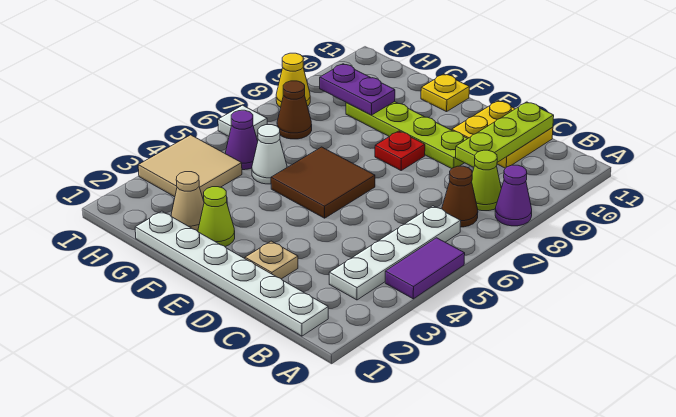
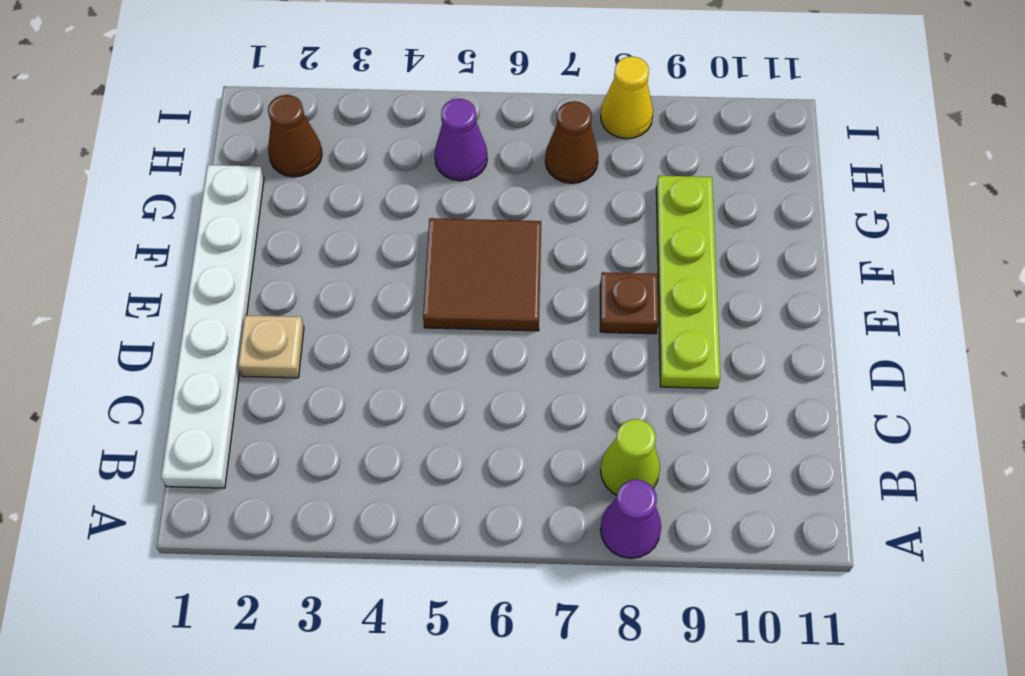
brown 1x1 plate [600,272,659,334] -> red 1x1 plate [375,131,425,170]
brown 1x1 cone [268,95,322,177] -> brown 1x1 cone moved to [442,166,478,227]
none -> purple 1x2 tile [385,238,465,299]
none -> white 1x4 plate [329,206,461,300]
none -> yellow 2x2 plate [452,101,553,168]

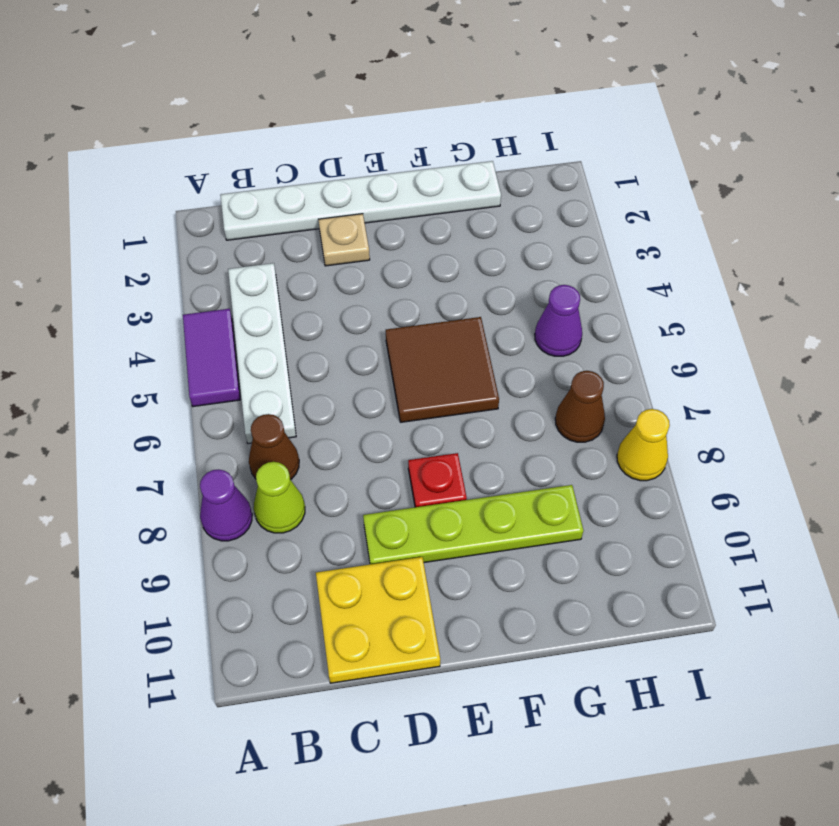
none -> lime 1x1 cone [198,187,235,247]
none -> yellow 1x1 plate [421,74,469,112]
none -> tan 1x1 cone [171,172,204,231]

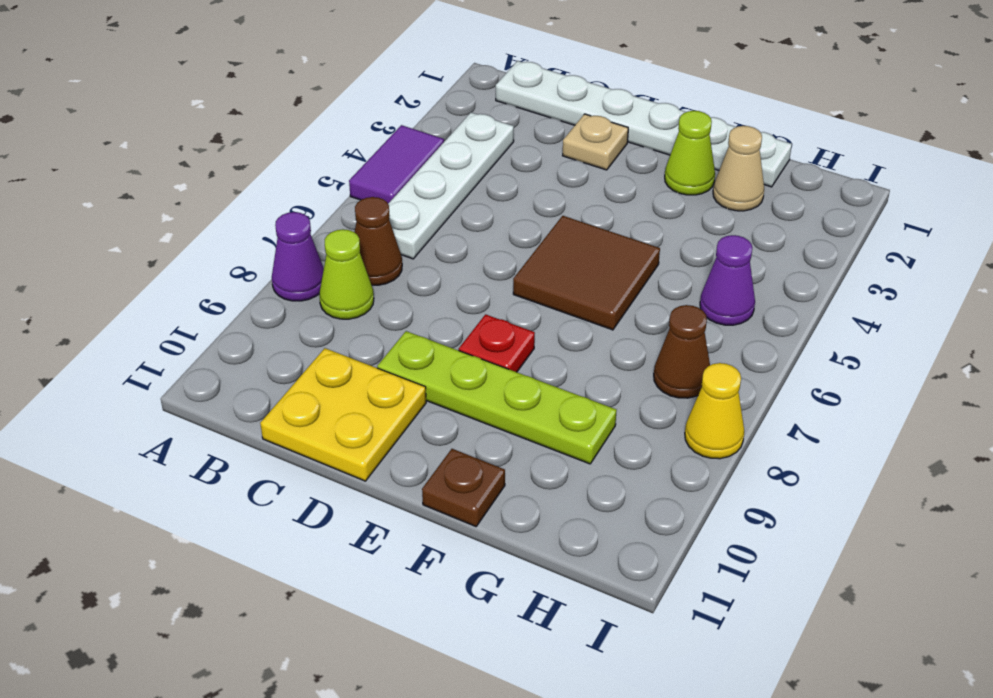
brown 1x1 plate [422,449,505,527] -> yellow 1x1 plate [421,74,469,112]
none -> white 1x1 cone [252,125,287,184]
none -> tan 2x2 tile [138,135,242,197]
none -> white 1x1 tile [218,105,267,136]

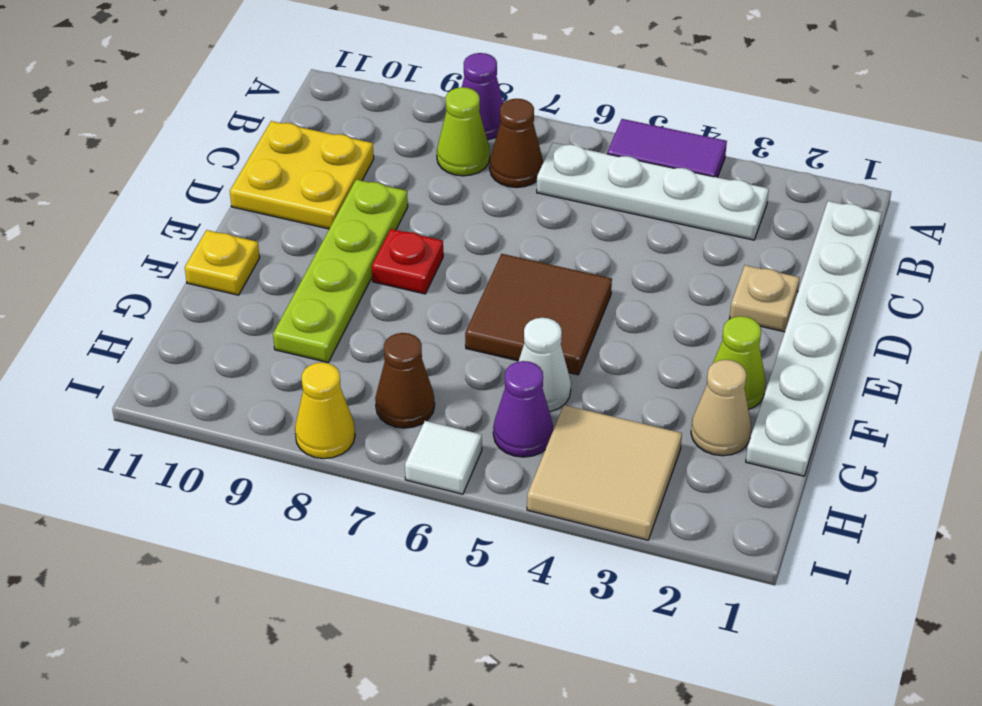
none -> lime 1x3 plate [456,102,554,167]
none -> purple 1x2 plate [320,64,395,115]

